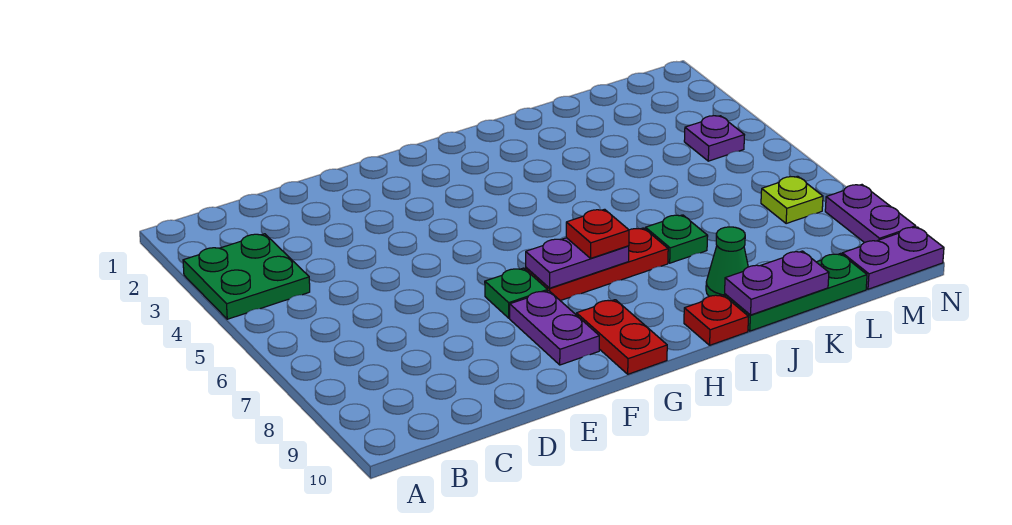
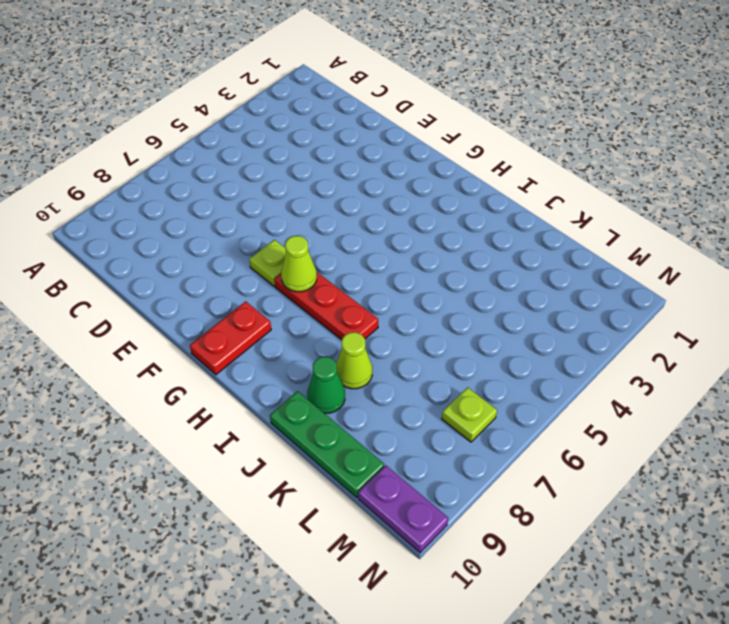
lime 1x1 plate [249,240,286,286] -> green 1x1 plate [485,268,548,318]
lime 1x1 cone [281,236,317,292] -> purple 1x2 plate [526,238,629,288]
lime 1x1 cone [337,332,372,389] -> none
none -> green 2x2 plate [183,234,310,319]
none -> purple 1x2 plate [510,291,599,365]
none -> red 1x1 plate [684,295,749,345]

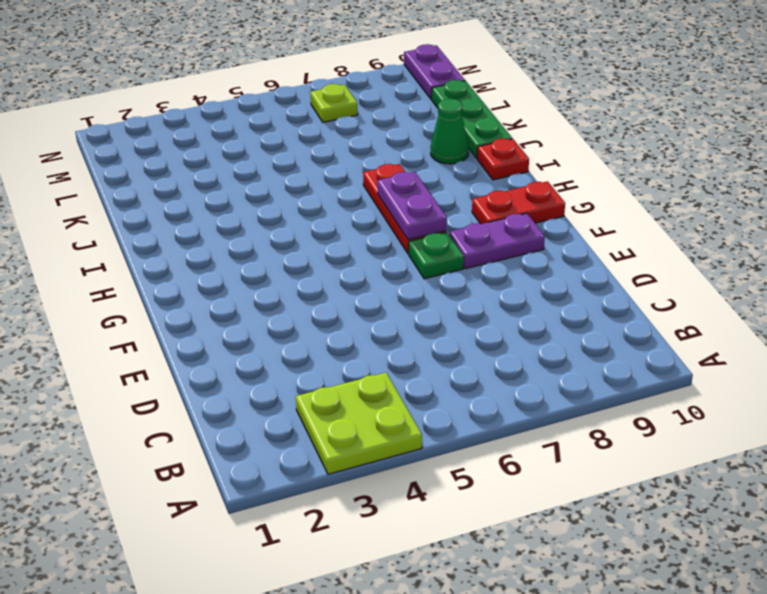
lime 2x2 plate [296,373,422,474] -> green 2x2 plate [183,234,310,319]
none -> green 1x1 plate [645,215,708,263]
none -> purple 1x1 plate [684,116,744,161]
none -> purple 1x2 plate [825,185,916,243]

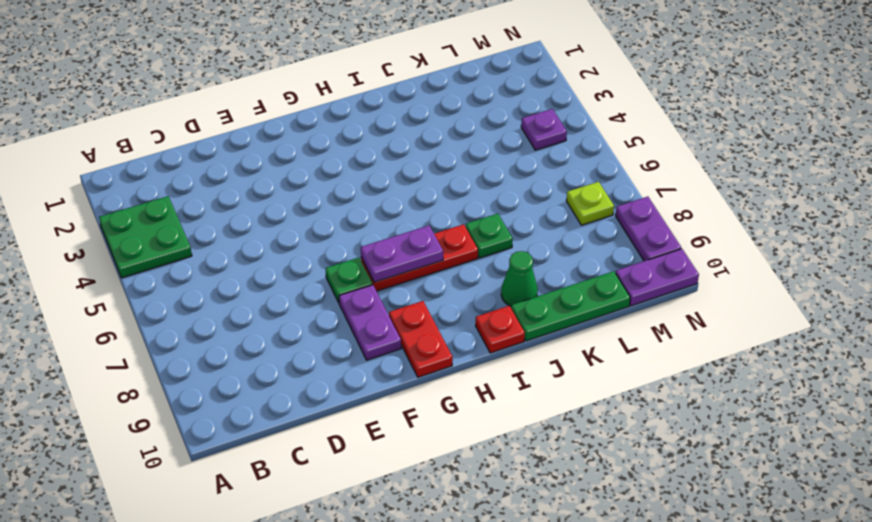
none -> purple 1x2 plate [725,251,829,315]
none -> red 1x1 plate [566,209,629,258]

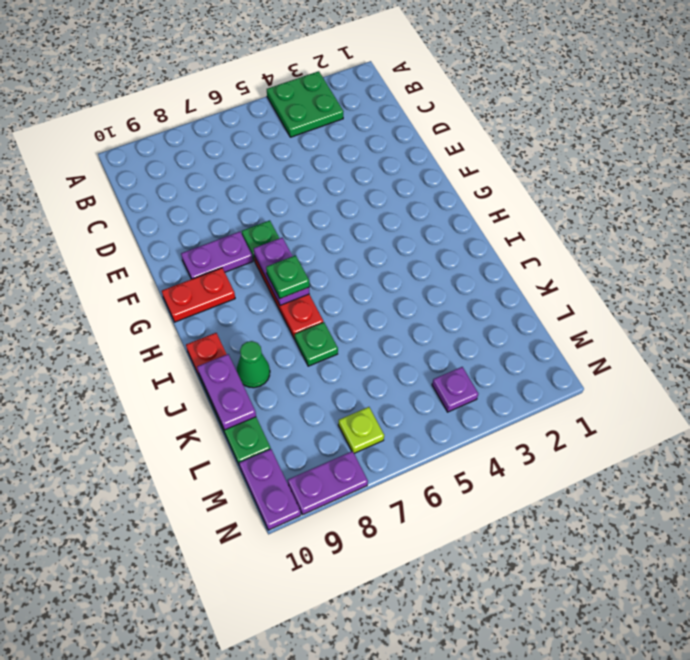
green 1x1 plate [266,255,309,299] -> red 1x1 plate [566,209,629,258]

